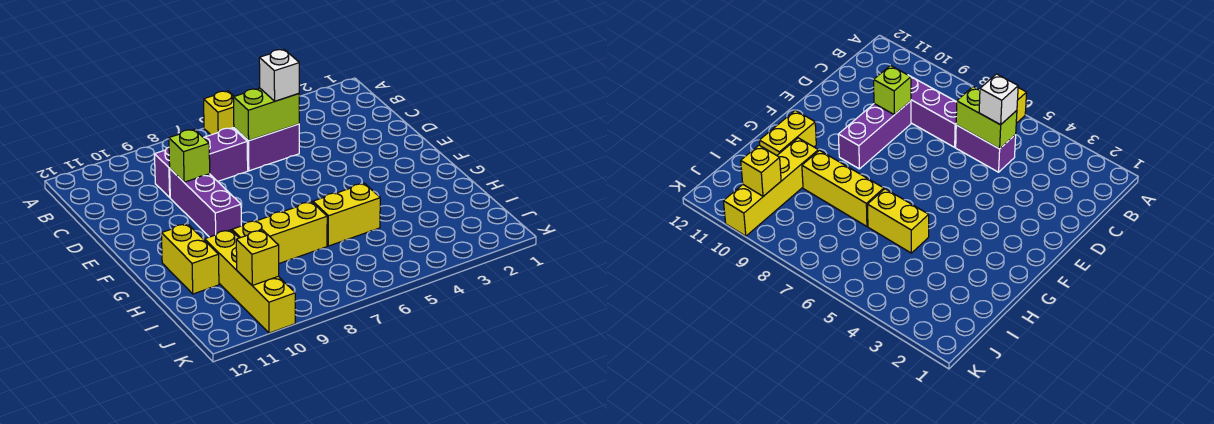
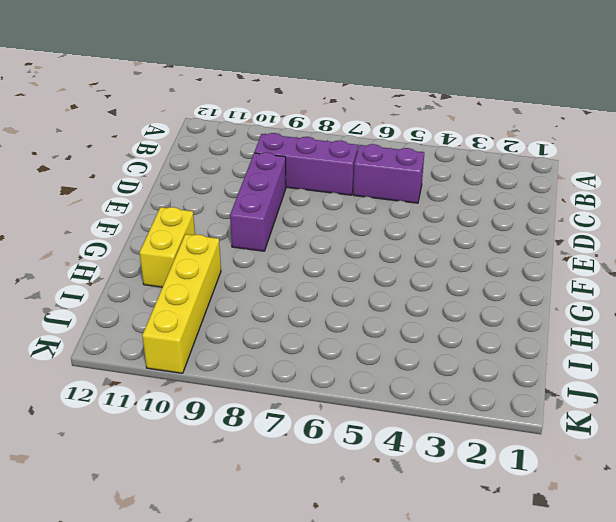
none -> yellow 1x1 brick [204,91,234,135]
none -> yellow 1x2 brick [313,183,380,246]
none -> yellow 1x3 brick [232,202,327,263]

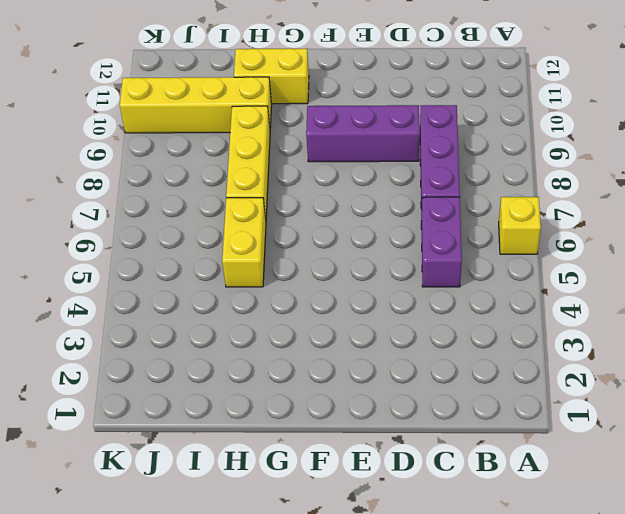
none -> lime 1x2 brick [233,88,299,141]
none -> lime 1x1 brick [169,129,210,182]
none -> yellow 1x1 brick [236,230,279,286]

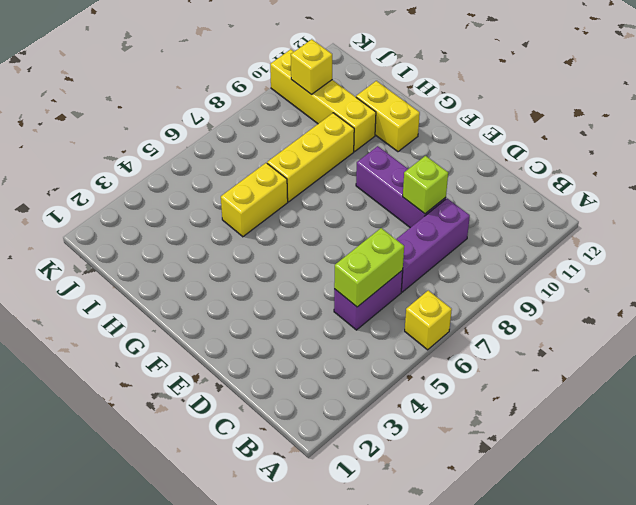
none -> white 1x1 brick [259,49,299,101]

